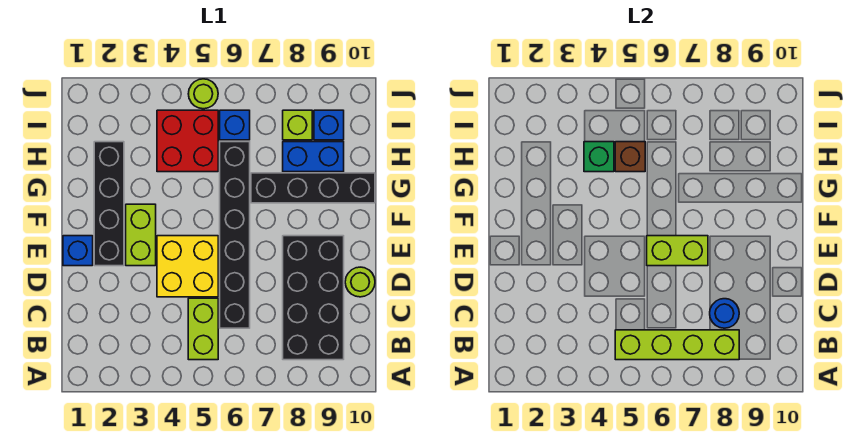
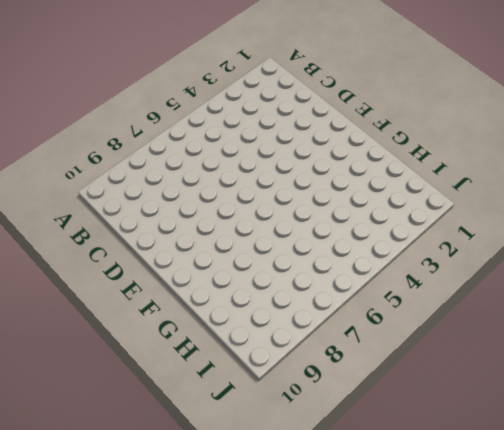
none -> lime 1x2 brick [188,298,218,360]
none -> black 2x4 brick [283,236,344,360]
none -> black 1x6 brick [220,142,250,328]

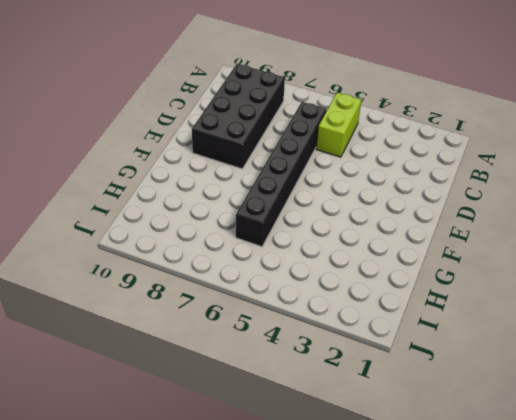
none -> yellow 2x2 brick [157,236,218,297]
none -> lime 1x1 round brick [345,267,375,297]
none -> blue 1x1 brick [63,236,93,266]

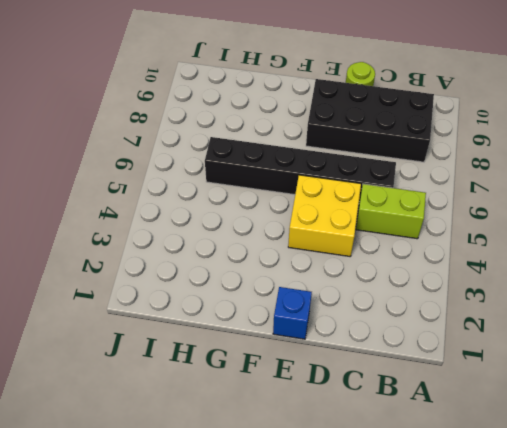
none -> black 1x4 brick [94,142,124,266]
none -> lime 1x2 brick [126,204,156,266]
none -> black 1x4 brick [251,173,375,203]

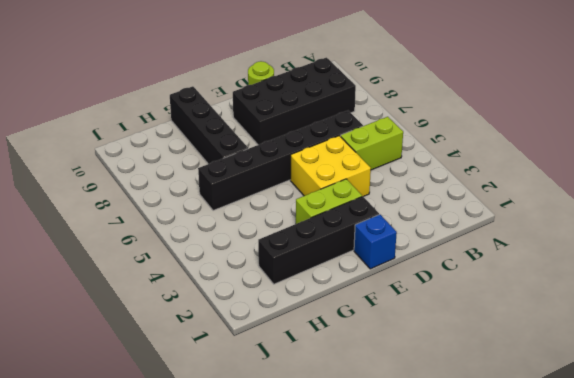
none -> red 2x2 brick [157,110,218,172]
none -> blue 1x2 brick [283,142,344,172]
none -> blue 1x1 brick [220,110,250,140]

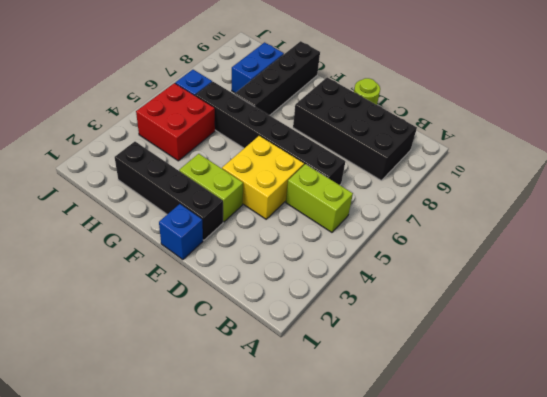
none -> lime 1x1 brick [283,110,312,140]
none -> blue 1x1 brick [314,110,344,140]
none -> lime 1x1 round brick [188,79,218,109]

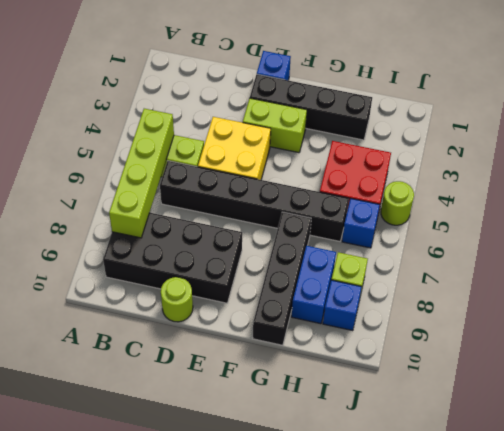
none -> blue 1x1 round brick [710,299,739,328]
none -> lime 1x2 brick [647,236,708,266]
none -> green 1x1 brick [584,142,614,172]

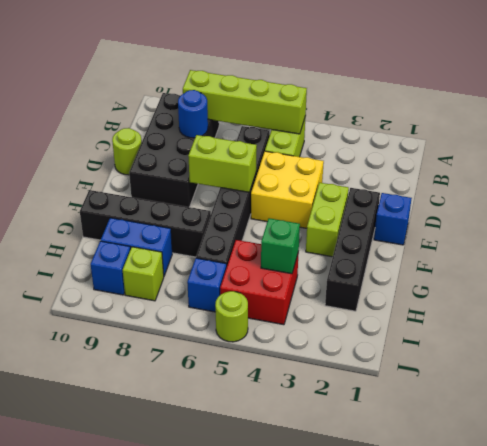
none -> brown 1x1 brick [615,142,645,172]

